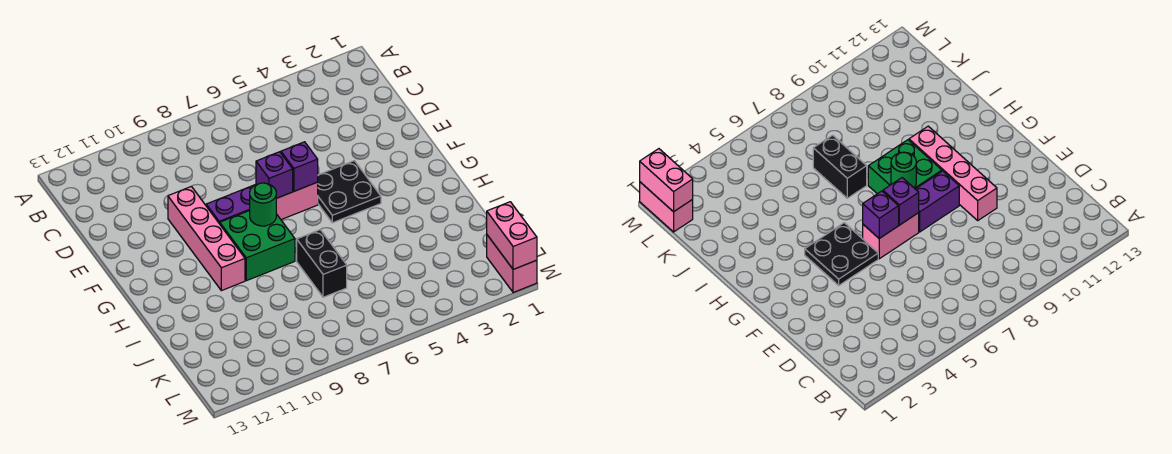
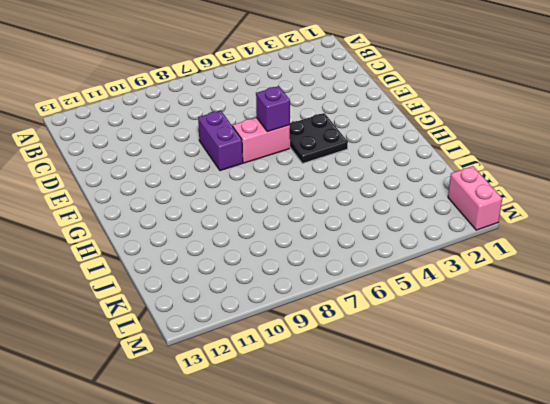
purple 1x2 brick [198,110,243,171] -> purple 1x2 brick turned to [206,185,255,224]
none -> pink 1x4 brick [168,186,245,291]
none -> green 2x2 brick [220,211,295,281]

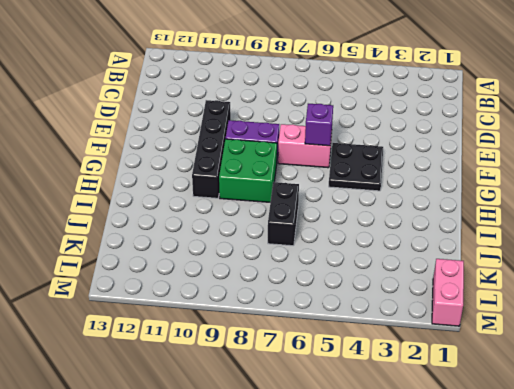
black 1x4 brick [192,100,231,198] -> pink 1x4 brick [168,186,245,291]
none -> purple 1x1 brick [256,152,293,198]
none -> green 1x1 round brick [250,183,276,226]

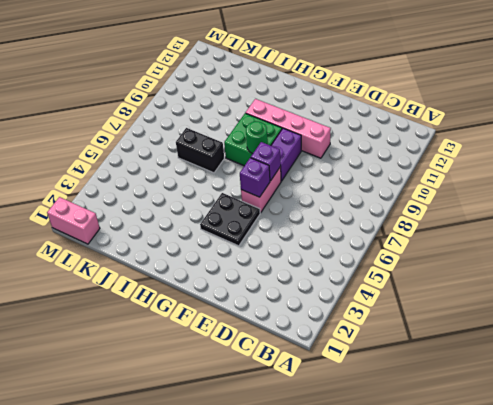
none -> pink 1x2 brick [487,202,537,269]

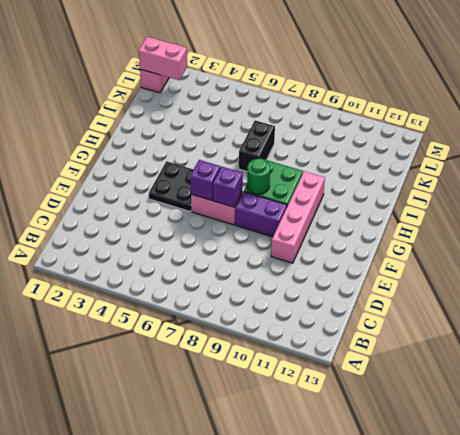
pink 1x2 brick [139,37,187,80] -> pink 1x2 brick turned to [487,202,537,269]

